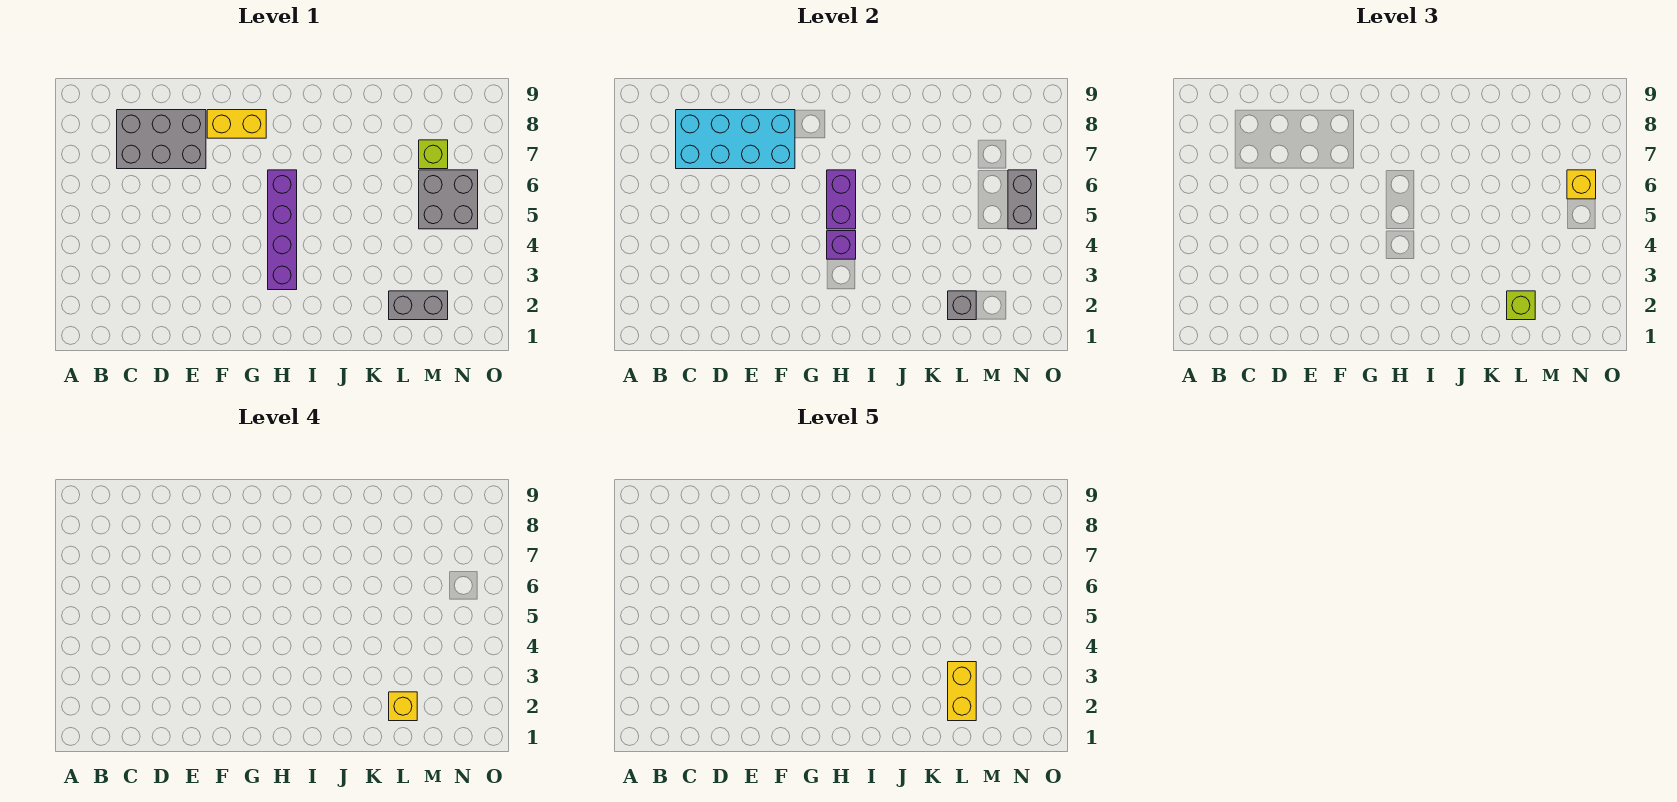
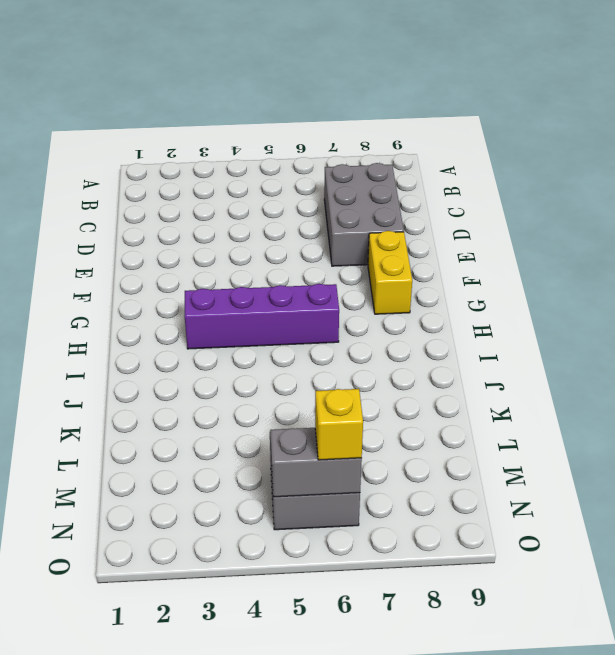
none -> grey 1x2 brick [389,291,448,320]
none -> lime 1x1 brick [419,140,448,169]
none -> cyan 2x4 brick [676,110,795,169]

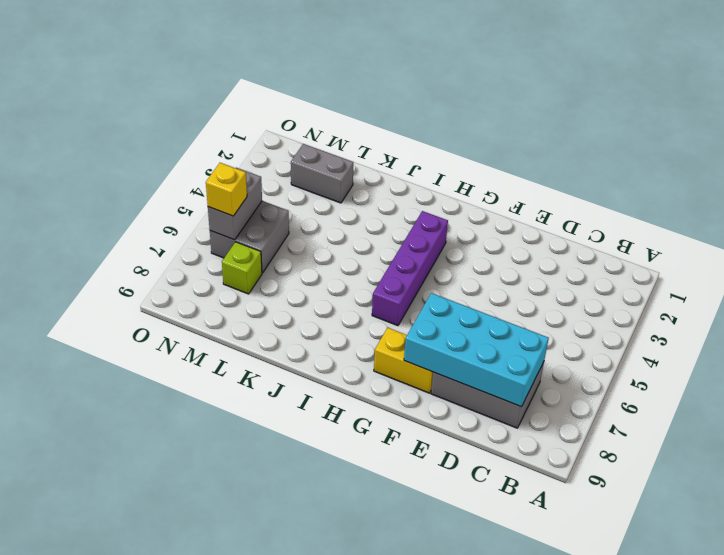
none -> purple 1x1 brick [827,231,856,259]
none -> purple 1x2 brick [827,170,856,229]
none -> grey 1x1 brick [948,291,976,320]

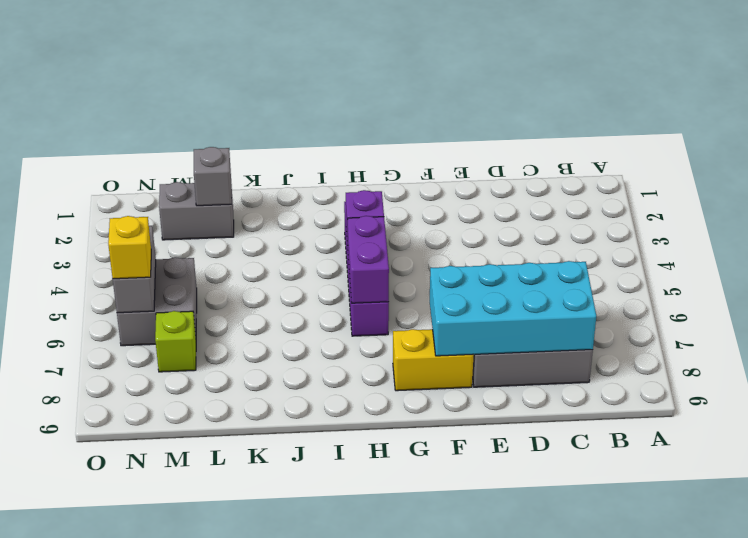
none -> lime 1x1 brick [1507,291,1535,320]
none -> yellow 1x1 brick [389,692,417,721]
none -> yellow 1x2 brick [948,662,976,721]

